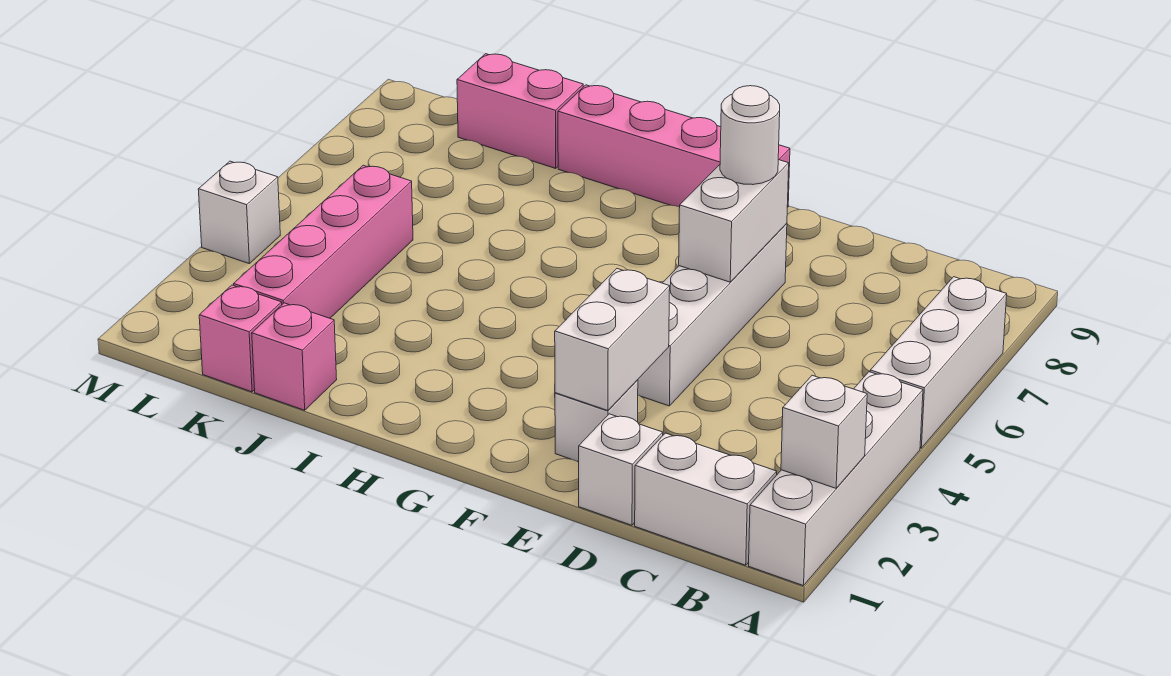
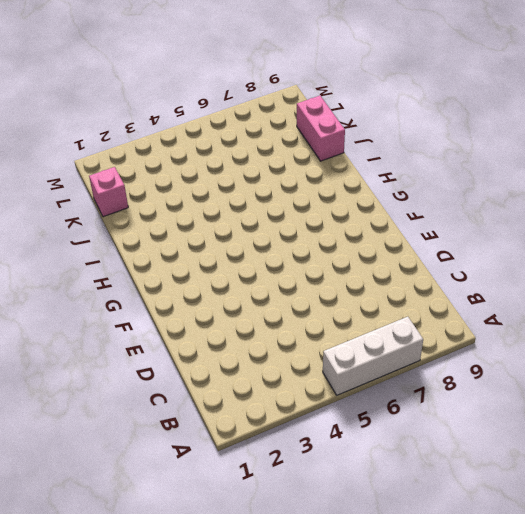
none -> white 1x4 brick [749,372,923,586]
none -> white 1x2 brick [635,433,777,565]
none -> white 1x1 brick [579,414,663,525]

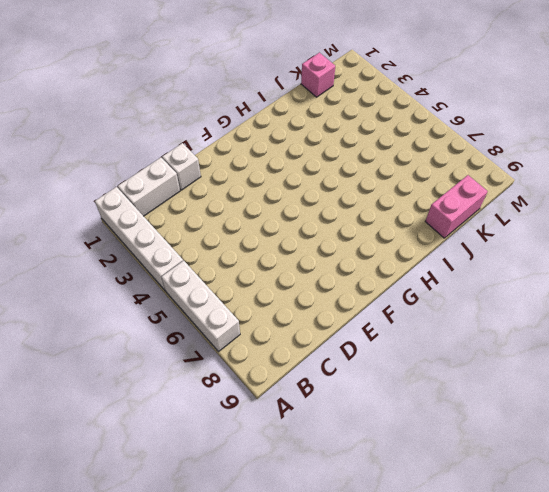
none -> white 1x1 brick [555,380,638,462]
none -> white 1x4 brick [638,223,787,406]
none -> pink 1x4 brick [558,85,790,208]

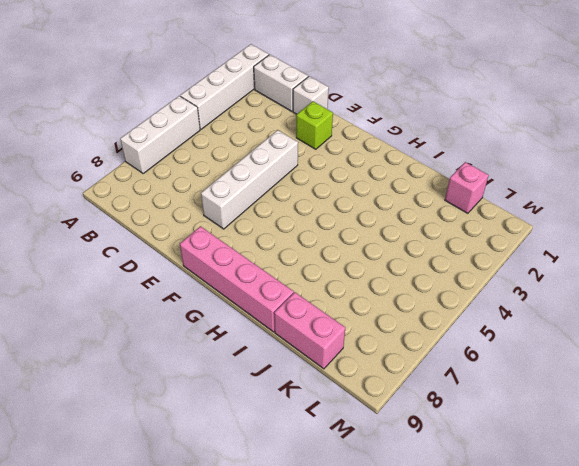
lime 1x1 brick [296,101,333,149] -> white 1x1 brick [555,380,638,462]
none -> pink 1x1 brick [252,303,337,410]
none -> pink 1x4 brick [234,165,413,318]
none -> white 1x1 brick [198,161,280,263]

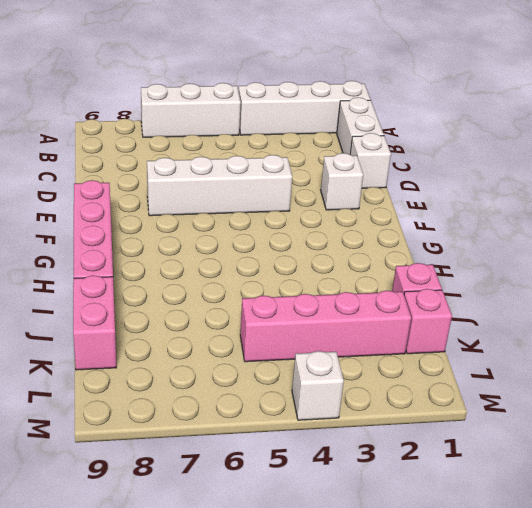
none -> white 1x1 brick [781,375,867,488]
none -> white 1x2 brick [555,269,670,411]
none -> white 1x2 brick [679,160,789,282]

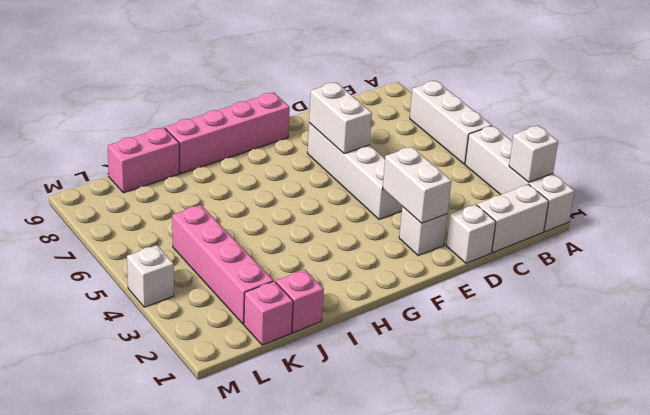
none -> white 1x1 round brick [720,86,780,185]

